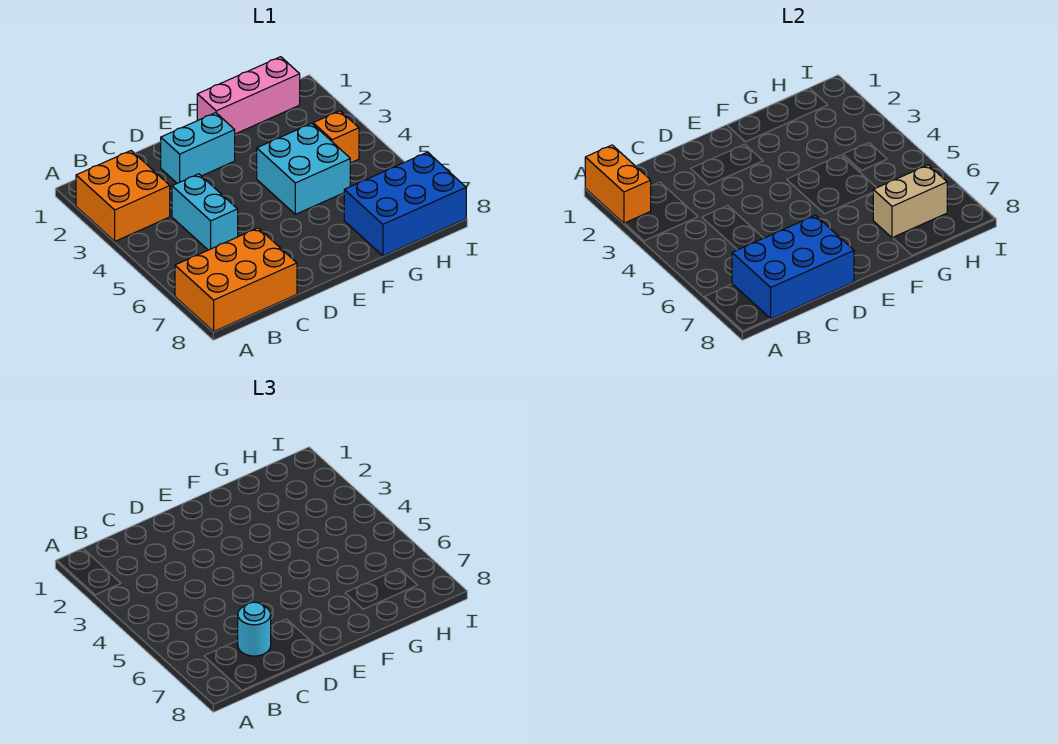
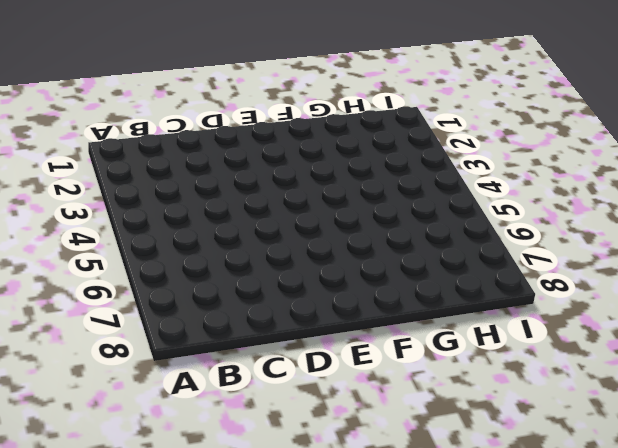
none -> orange 2x2 brick [76,151,170,241]
none -> orange 2x3 brick [175,228,297,331]
none -> cyan 1x2 brick [172,174,238,250]

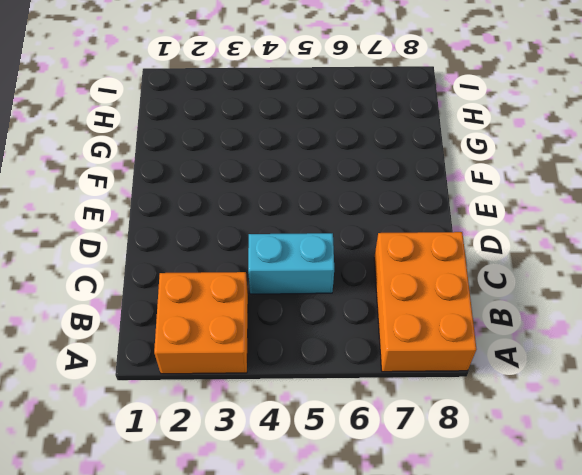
none -> cyan 1x2 brick [161,113,235,183]
none -> pink 1x3 brick [197,57,300,134]
none -> cyan 2x2 brick [257,123,350,214]

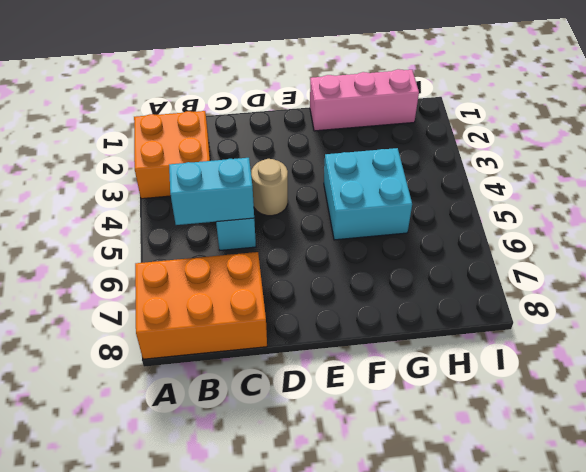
cyan 1x2 brick [169,158,254,225] -> cyan 1x2 brick moved to [161,113,235,183]
tan 1x1 round brick [251,159,288,216] -> none
none -> blue 2x3 brick [344,152,466,256]
none -> orange 1x1 brick [313,111,359,163]
none -> orange 1x2 brick [585,145,651,223]

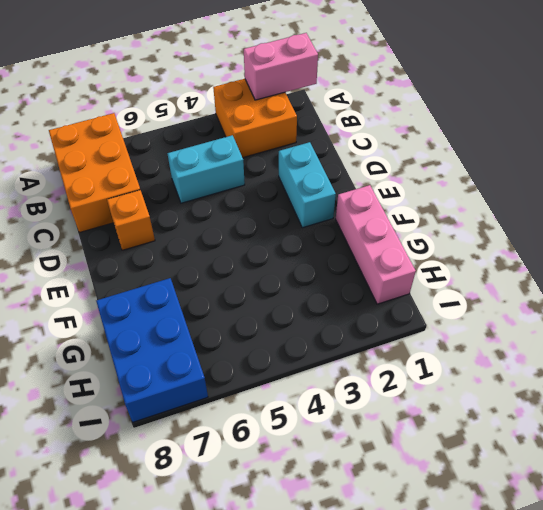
pink 1x2 brick [244,33,318,100] -> orange 1x2 brick [585,145,651,223]
orange 1x1 brick [107,190,155,250] -> orange 1x1 brick moved to [313,111,359,163]
none -> cyan 2x2 brick [257,123,350,214]
none -> blue 2x3 brick [732,215,854,319]
none -> tan 1x2 brick [873,165,947,238]

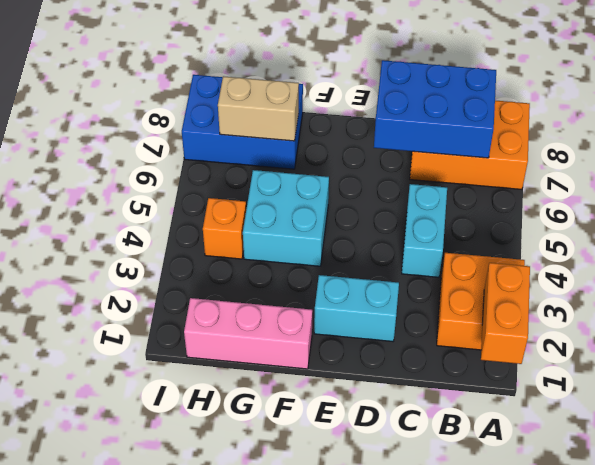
none -> cyan 1x1 round brick [238,602,271,656]

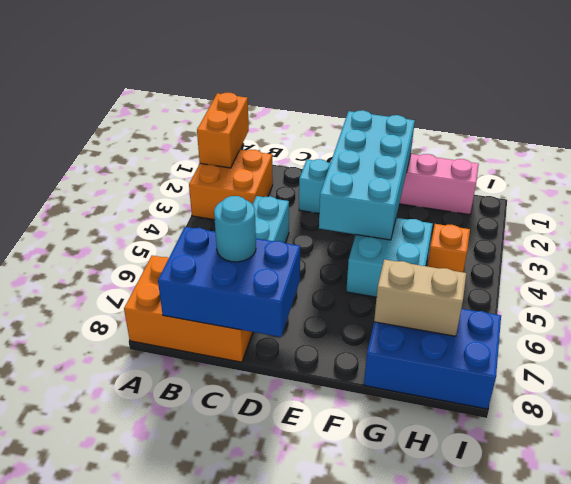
cyan 2x4 brick [319,110,415,240] -> none

